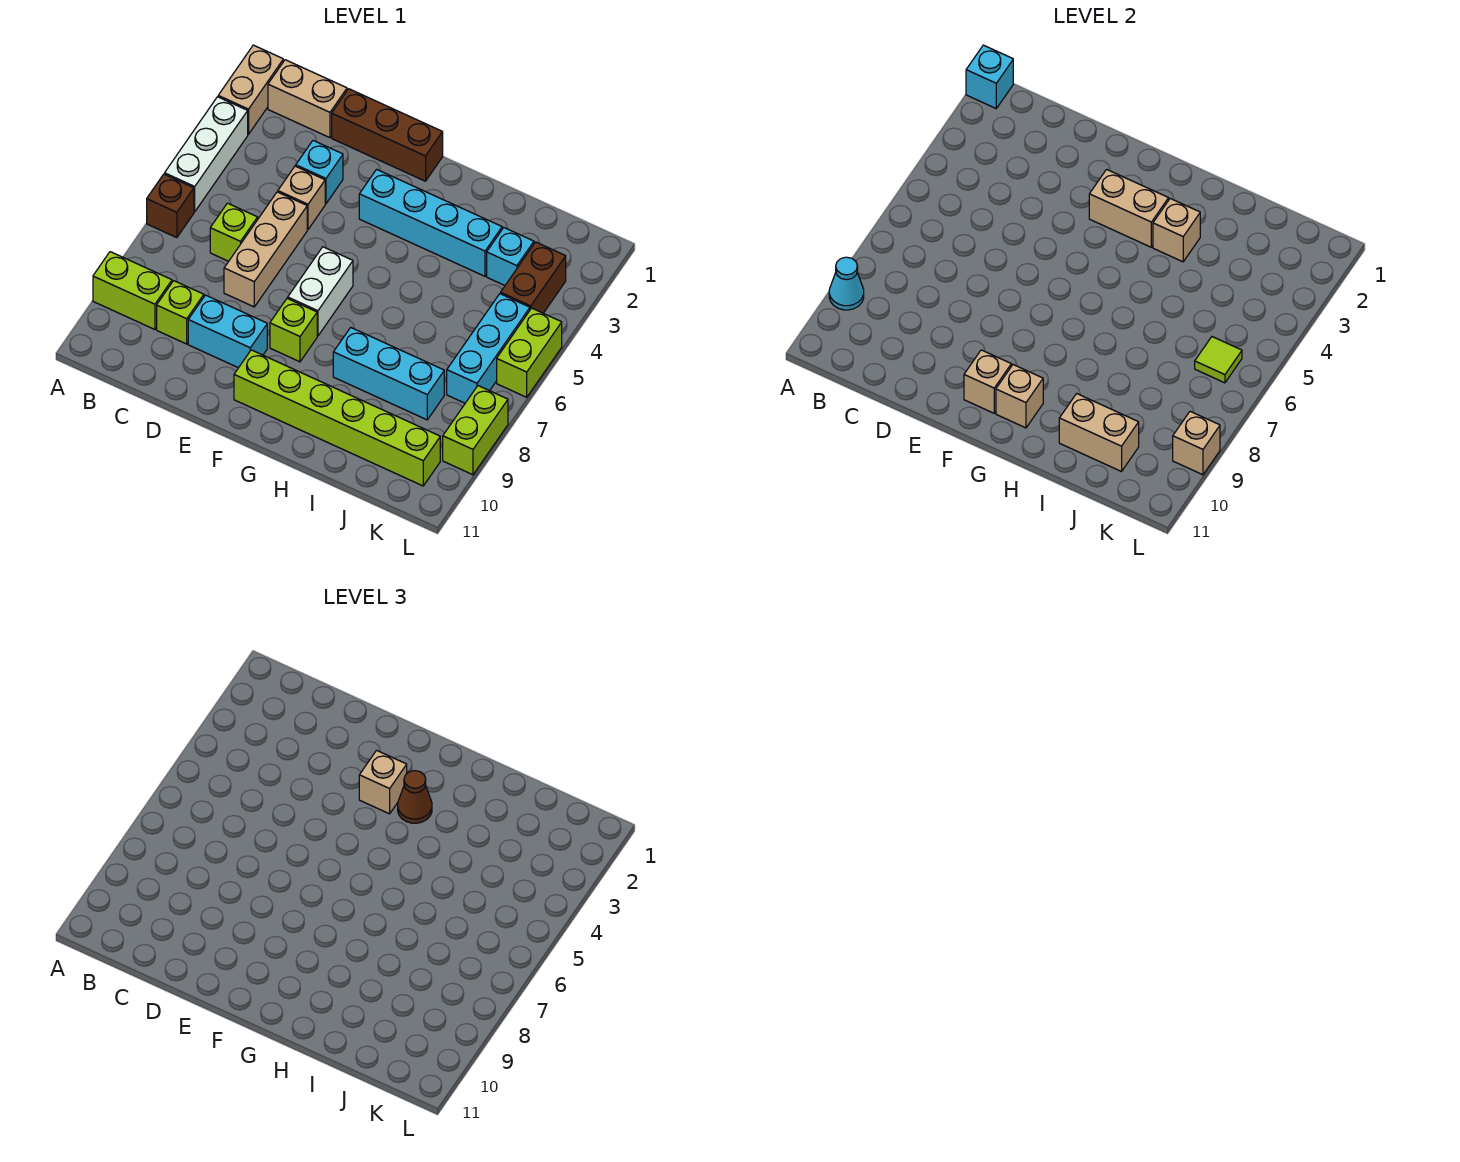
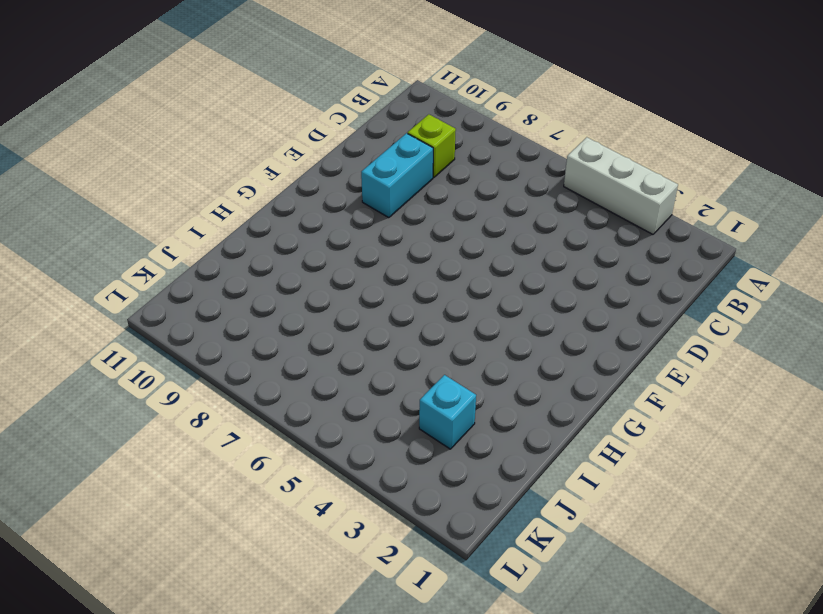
none -> tan 1x2 brick [218,45,283,134]
none -> brown 1x1 brick [147,174,194,238]
none -> lime 1x2 brick [93,252,172,329]
none -> tan 1x2 brick [268,60,347,138]

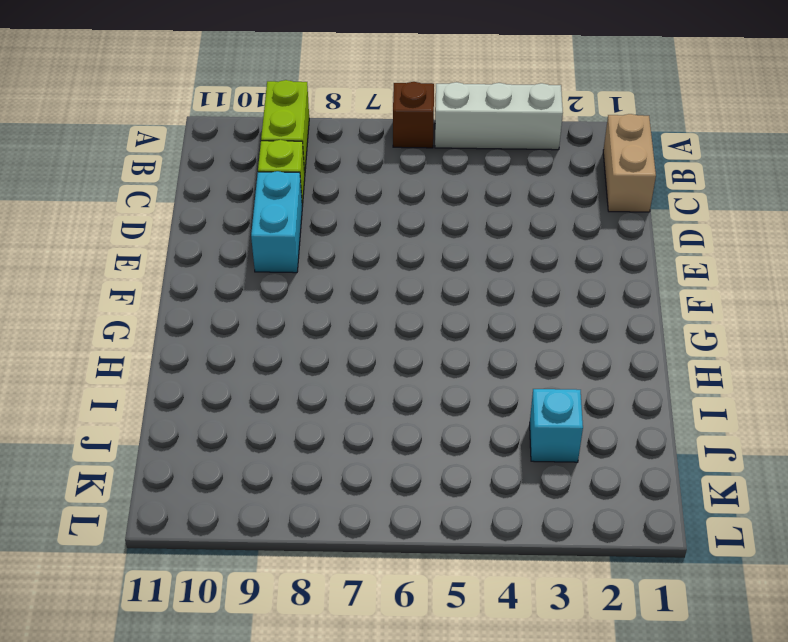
none -> tan 1x2 brick [218,45,283,134]
none -> lime 1x1 brick [210,203,258,261]
none -> brown 1x3 brick [332,89,443,181]
none -> cyan 1x1 brick [296,141,343,204]

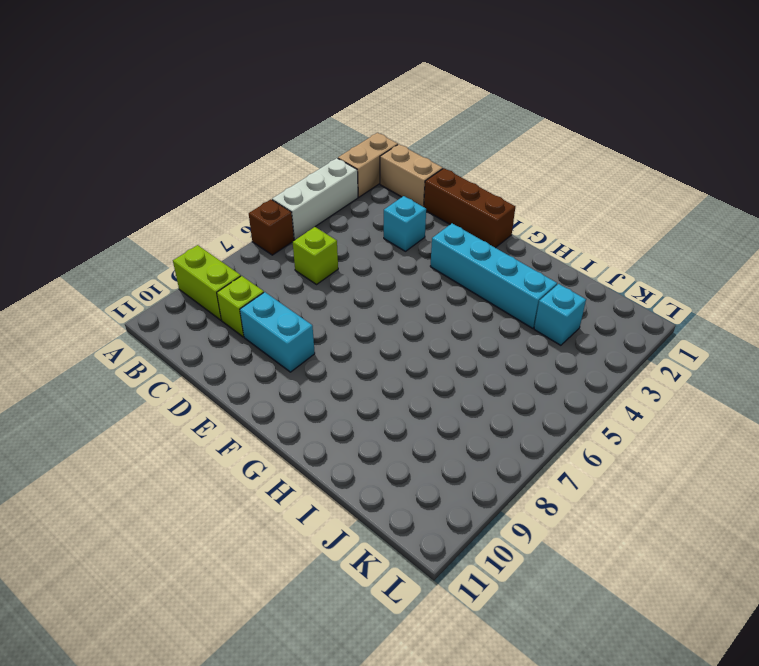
none -> tan 1x1 brick [278,166,325,229]
none -> tan 1x3 brick [224,192,307,307]
none -> white 1x2 brick [288,247,353,336]
none -> lime 1x1 brick [270,298,317,362]

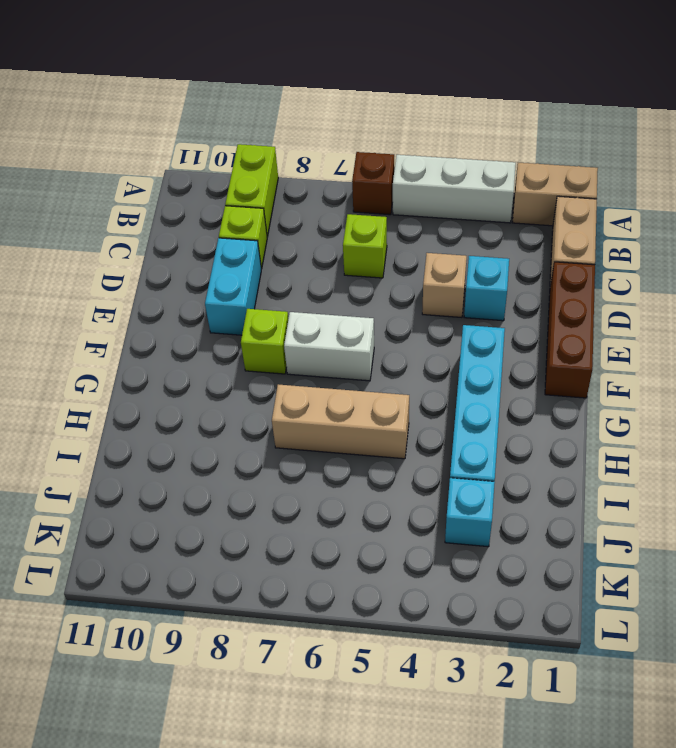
tan 1x3 brick [272,384,409,459] -> tan 1x3 brick moved to [224,192,307,307]
none -> lime 1x6 brick [234,350,440,486]
none -> cyan 1x3 brick [333,327,444,420]
none -> brown 1x2 brick [501,242,566,313]
none -> cyan 1x3 brick [447,294,530,403]

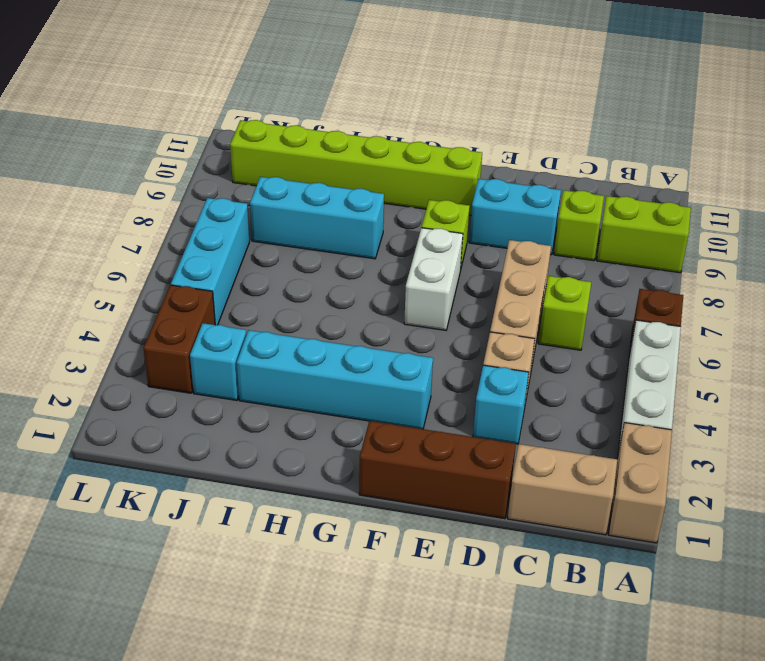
none -> lime 1x2 brick [497,308,562,397]
none -> lime 1x2 brick [443,386,508,475]
none -> cyan 1x1 brick [966,45,1013,108]
none -> cyan 1x1 cone [829,257,864,310]

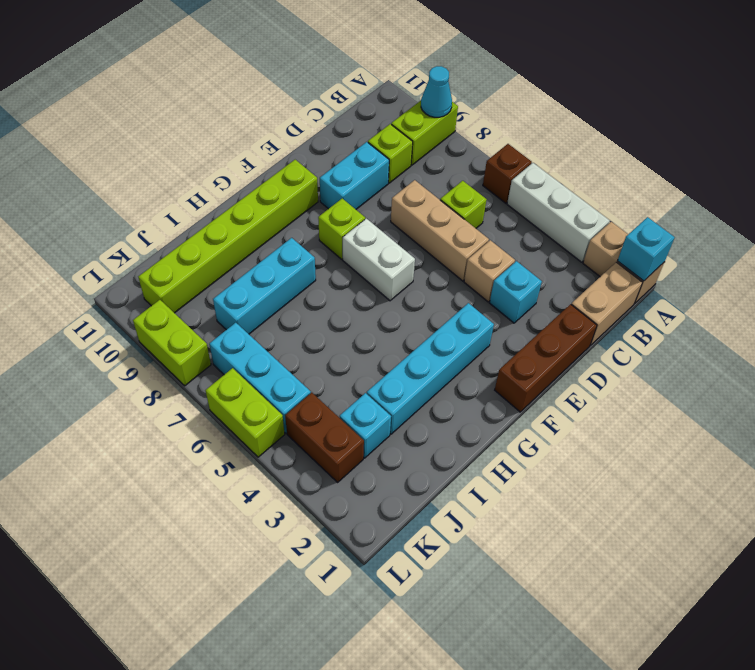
none -> tan 1x2 brick [1089,169,1169,247]
none -> tan 1x1 brick [964,350,1011,413]
none -> tan 1x1 brick [996,365,1043,428]
none -> tan 1x1 brick [1153,199,1200,262]

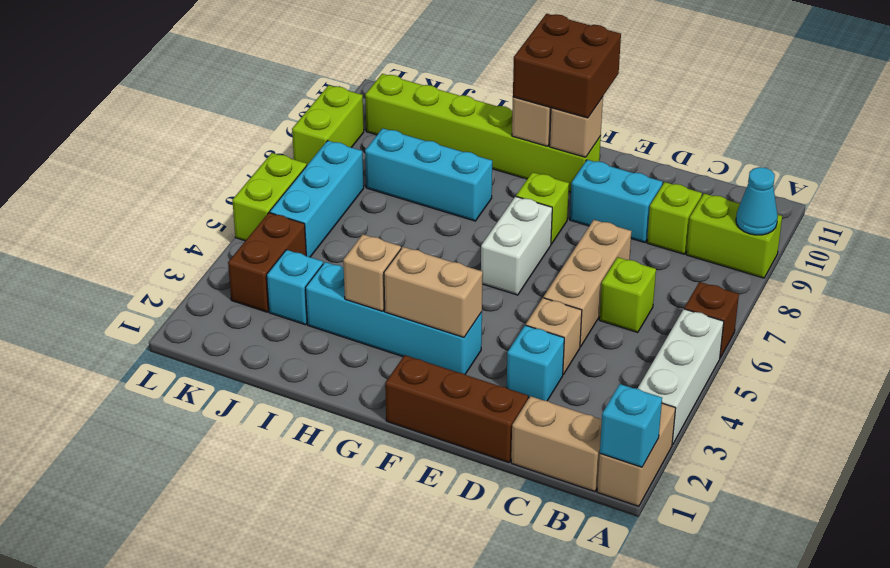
brown 2x2 brick [513,14,621,118] -> none
none -> tan 1x2 brick [1059,394,1139,472]
none -> lime 1x1 tile [1195,337,1242,383]
none -> tan 1x1 brick [1173,411,1220,475]
none -> tan 1x1 brick [359,750,407,814]

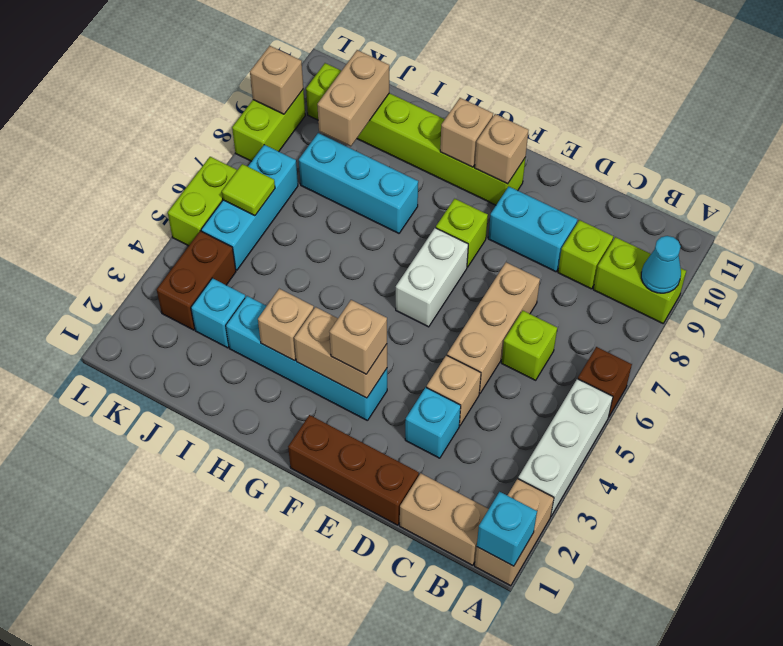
tan 1x2 brick [317,50,389,146] -> tan 1x2 brick turned to [1059,394,1139,472]
none -> brown 1x1 cone [398,771,432,823]

